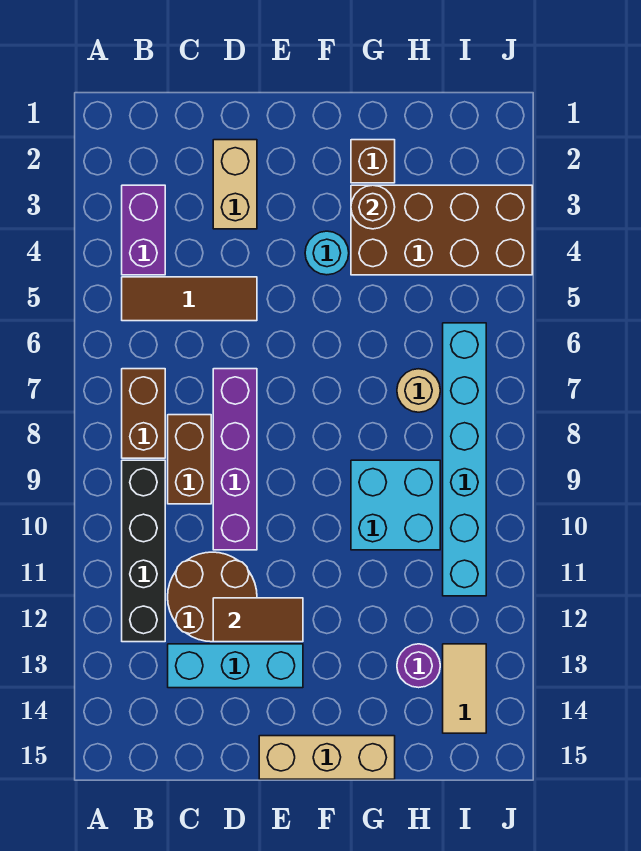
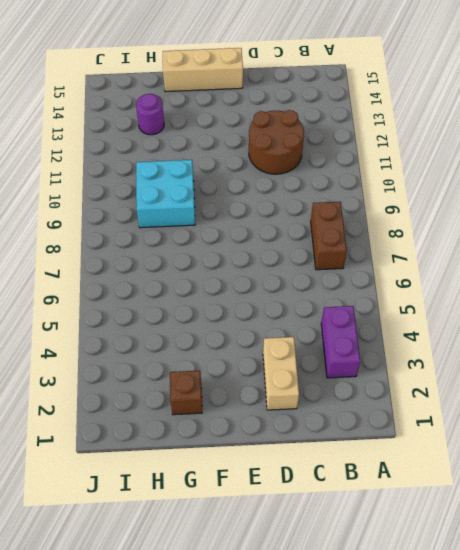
none -> brown 1x3 tile [122,277,257,321]
none -> black 1x4 brick [122,460,165,642]
none -> brown 1x2 brick [168,415,211,504]

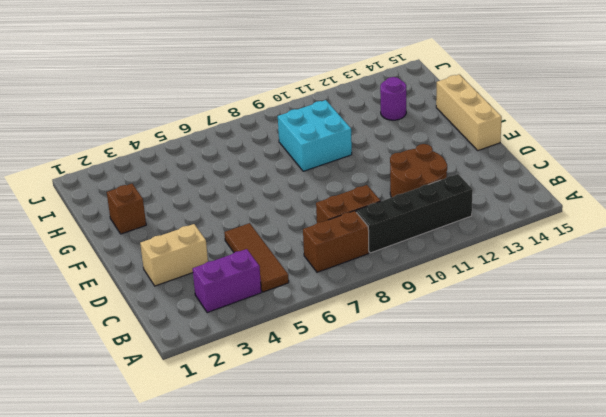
none -> cyan 1x3 brick [168,644,303,688]
none -> purple 1x4 brick [213,369,257,550]
none -> cyan 1x1 round brick [305,231,349,275]

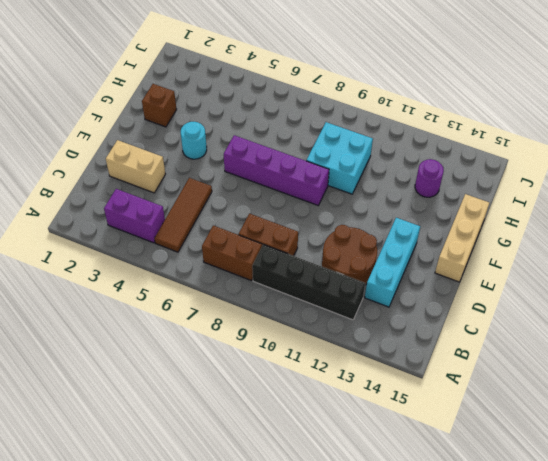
purple 1x4 brick [224,135,329,205] -> purple 1x4 brick moved to [213,369,257,550]
none -> brown 2x4 brick [351,185,532,275]
none -> tan 1x1 round brick [397,369,440,412]
none -> cyan 1x6 brick [443,323,486,596]

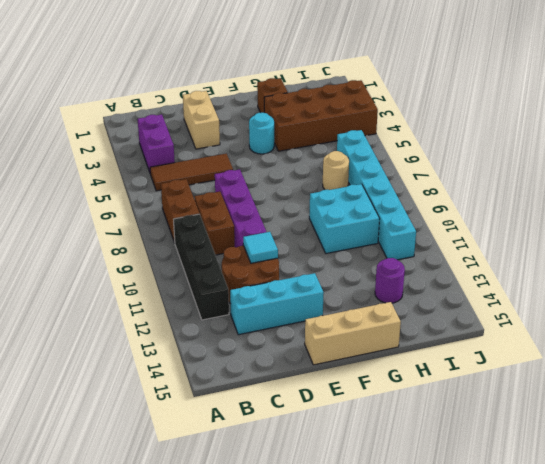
cyan 1x1 tile [243,232,278,263] -> none
none -> tan 1x2 tile [443,644,486,733]
none -> brown 1x2 tile [213,598,303,642]
none -> brown 1x1 round brick [351,185,395,229]

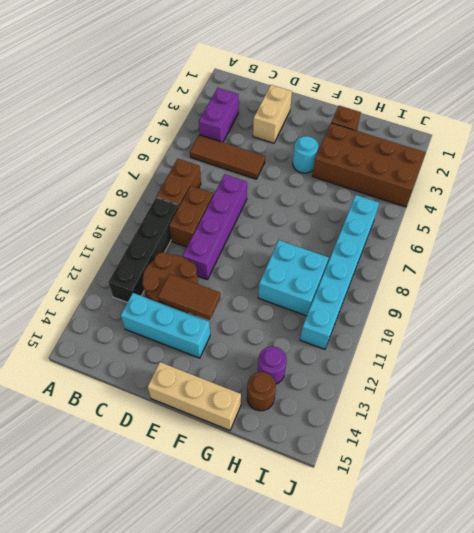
brown 1x1 round brick [247,372,276,411] -> brown 1x1 round brick moved to [351,185,395,229]
none -> tan 1x1 round brick [397,369,440,412]
none -> tan 1x2 tile [443,644,486,733]

